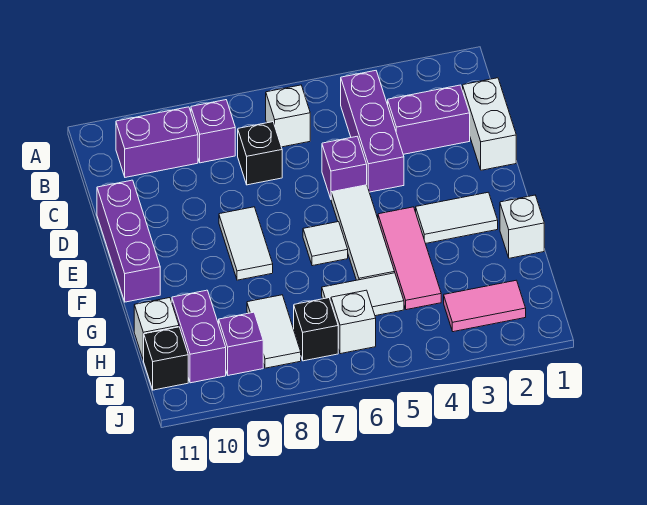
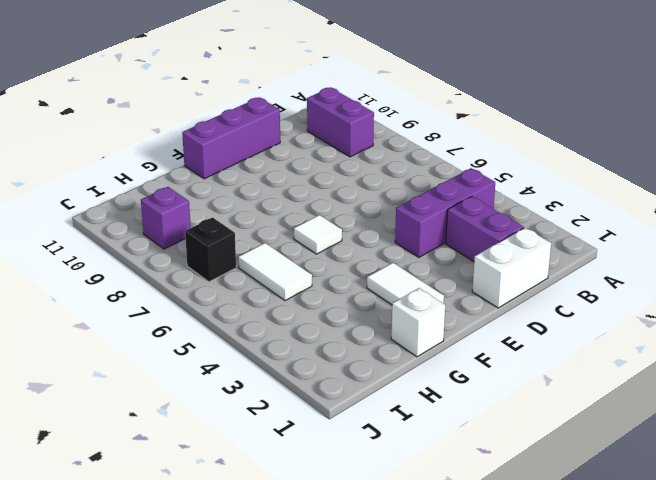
none -> white 1x1 brick [266,85,310,147]
none -> purple 1x1 brick [191,100,235,163]
none -> black 1x1 brick [238,122,282,185]

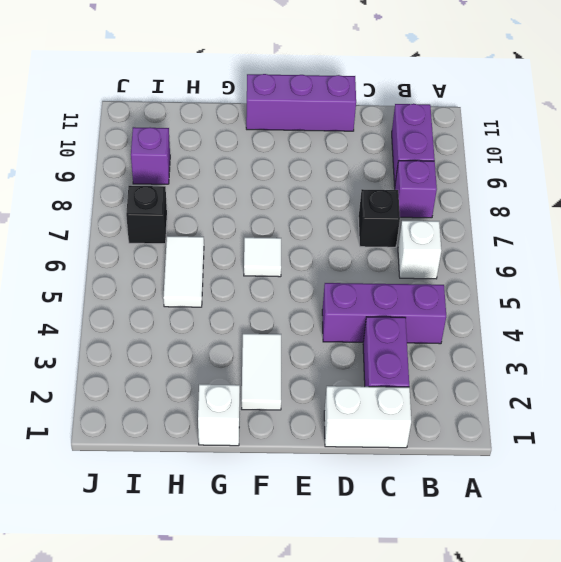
none -> purple 1x1 brick [322,137,367,199]
none -> white 1x3 tile [331,185,395,280]
none -> white 1x2 tile [219,207,273,280]

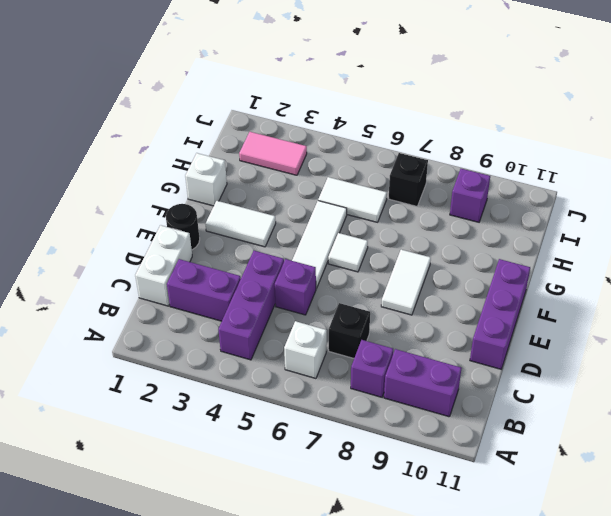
black 1x1 round brick [166,204,200,250] -> none
none -> pink 1x3 tile [378,207,441,310]
none -> white 1x2 tile [247,295,301,368]
none -> purple 1x2 brick [172,290,226,383]

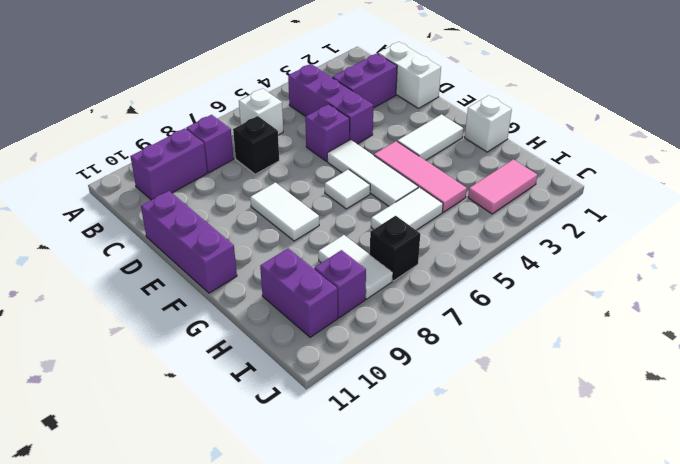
none -> white 1x1 brick [134,298,179,361]
none -> white 1x1 brick [331,290,376,354]
none -> black 1x1 brick [144,327,188,390]

